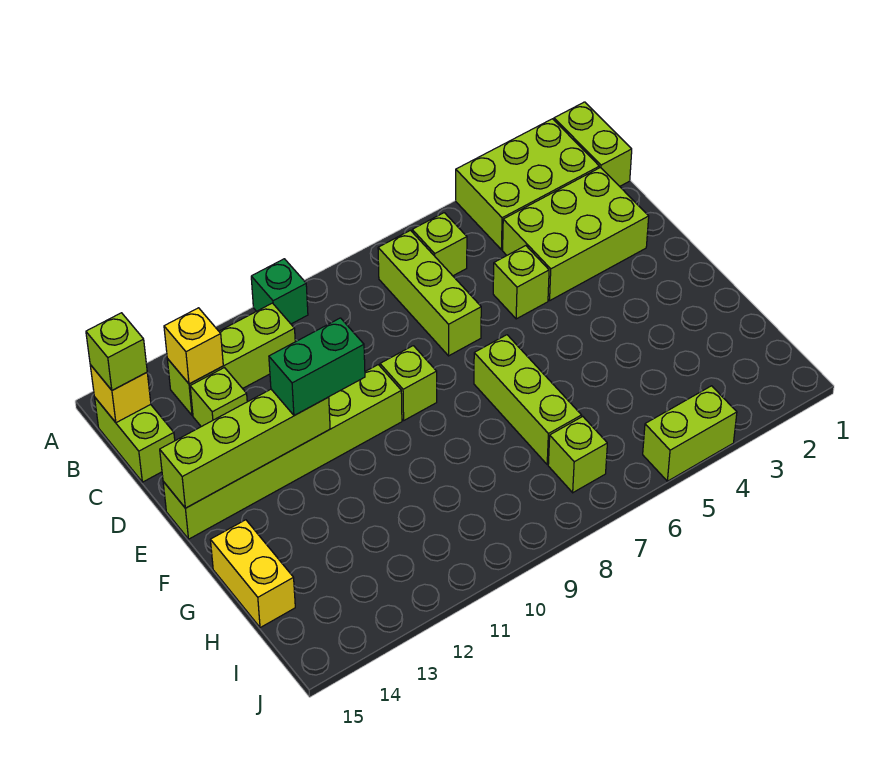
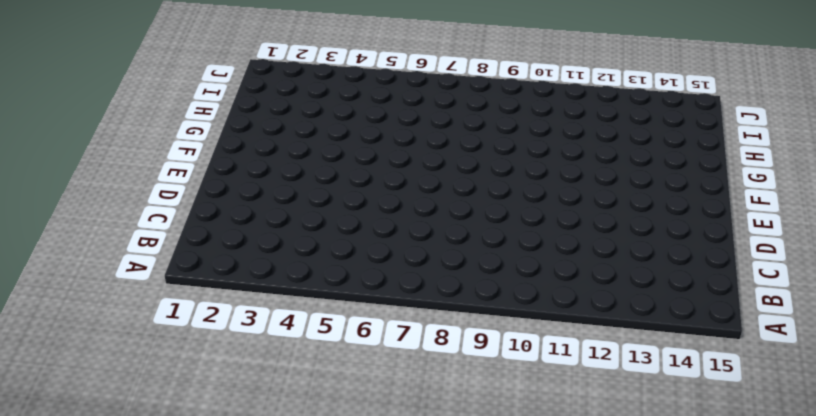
none -> lime 1x2 brick [554,102,632,186]
none -> lime 2x3 brick [456,119,599,250]
none -> green 1x1 brick [251,259,308,324]

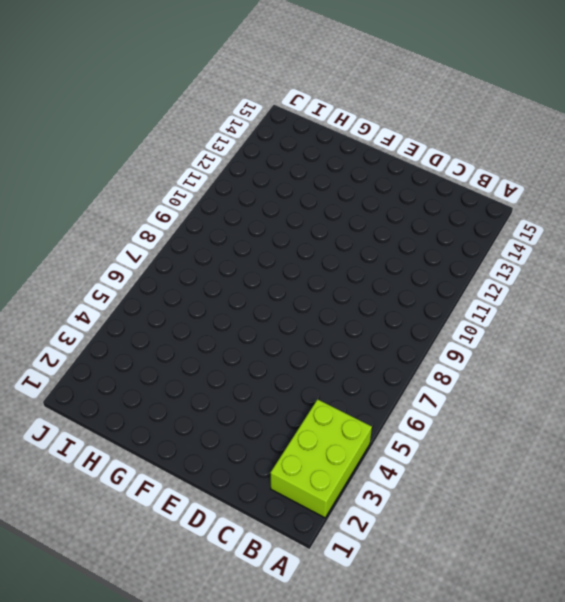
none -> lime 1x2 brick [554,102,632,186]
none -> green 1x1 brick [251,259,308,324]
none -> lime 1x1 brick [412,213,467,276]

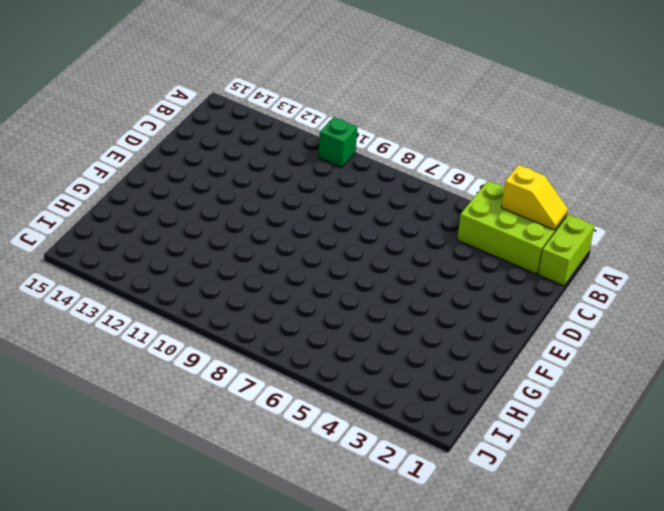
yellow 1x2 slope [501,165,568,230] -> none
none -> lime 1x1 brick [412,213,467,276]
none -> lime 1x3 brick [378,230,481,356]
none -> lime 1x3 brick [167,303,295,415]

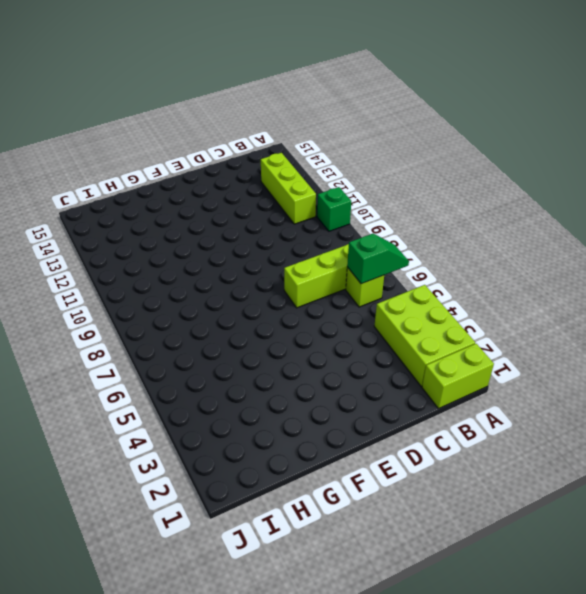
green 1x2 slope [347,234,409,284] -> none
none -> lime 1x2 brick [95,398,175,482]
none -> lime 2x3 brick [503,168,649,300]
none -> lime 1x1 brick [190,368,247,427]

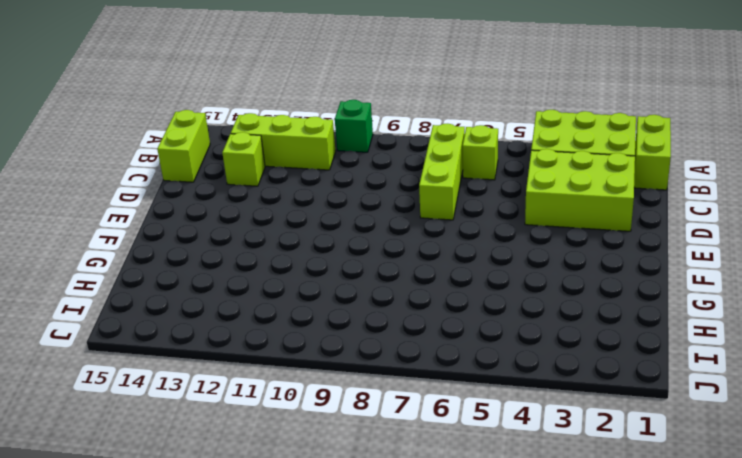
none -> lime 1x1 brick [493,246,549,319]
none -> lime 1x1 brick [380,346,437,420]
none -> lime 1x6 brick [163,365,402,539]

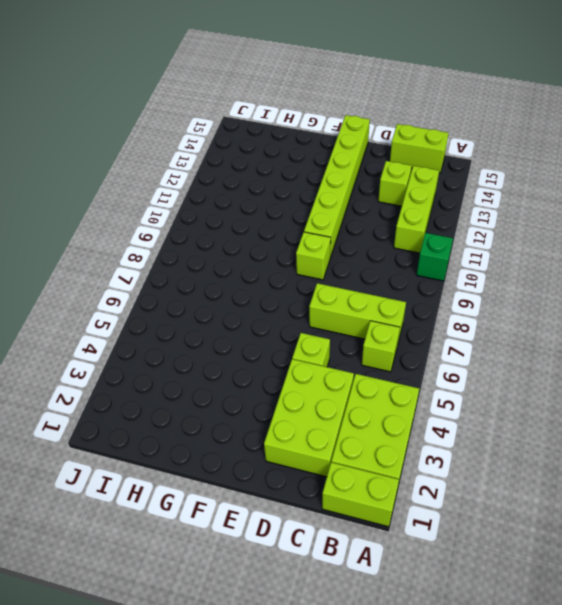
none -> lime 1x3 brick [474,335,582,464]
none -> yellow 1x2 brick [211,520,295,628]
none -> lime 1x1 brick [548,417,607,493]

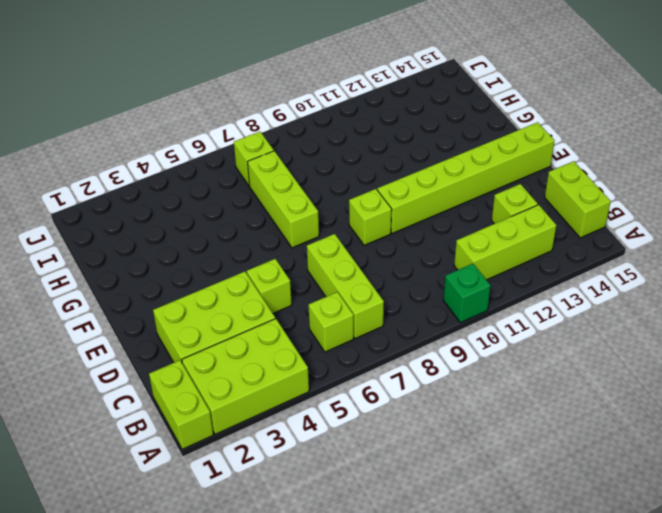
none -> yellow 1x2 brick [211,520,295,628]
none -> lime 1x2 brick [643,386,737,481]
none -> yellow 1x1 brick [164,308,223,384]

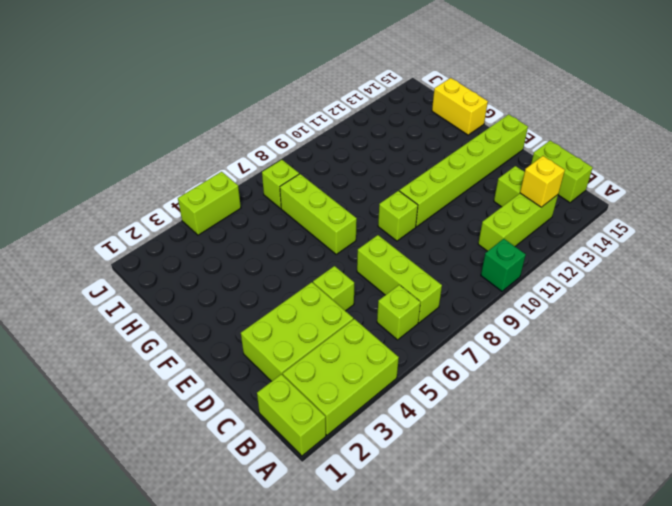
none -> yellow 1x1 brick [90,365,151,423]
none -> lime 1x4 brick [160,389,330,508]
none -> lime 1x1 brick [86,313,147,390]

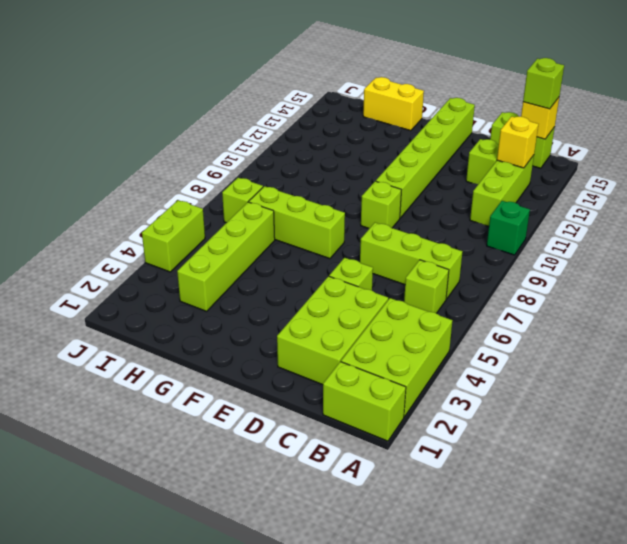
lime 1x4 brick [177,202,275,311] -> lime 1x4 brick moved to [160,389,330,508]
none -> green 1x2 brick [269,318,365,416]

